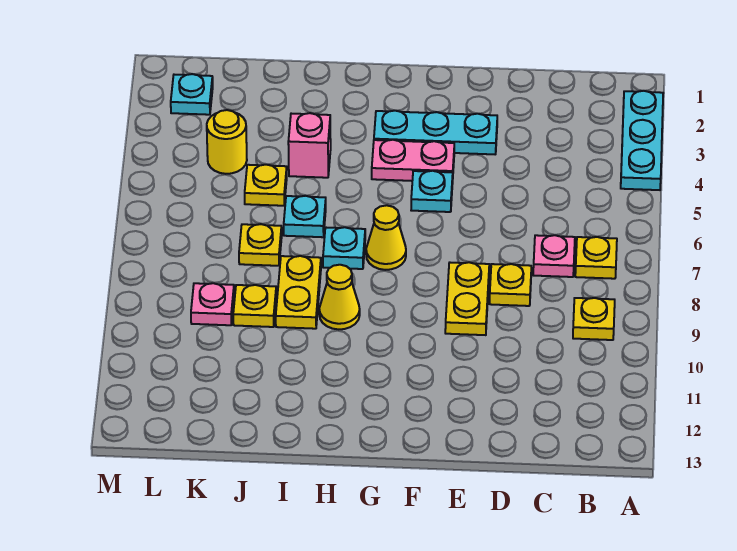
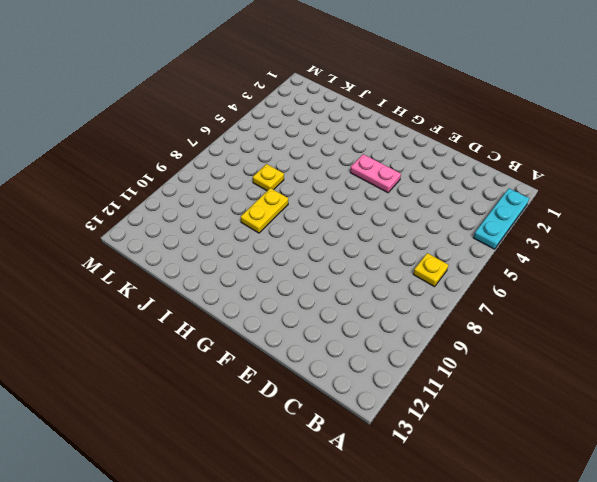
none -> yellow 1x1 plate [573,298,615,340]
none -> pink 1x1 plate [533,235,575,277]
none -> yellow 1x1 plate [490,264,531,306]

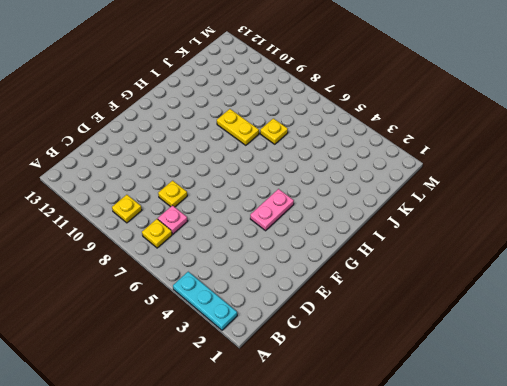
none -> cyan 1x3 plate [374,111,497,154]
none -> yellow 1x2 plate [445,262,489,335]
none -> cyan 1x1 plate [411,171,453,212]

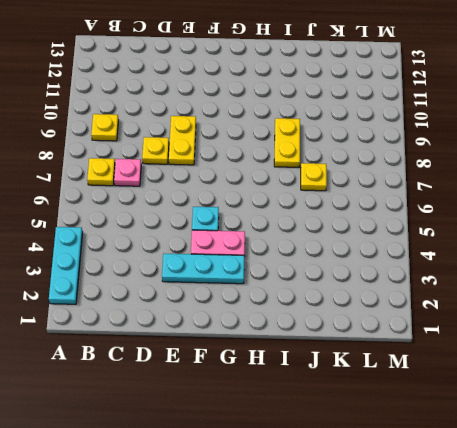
none -> yellow 1x1 cone [366,205,406,270]
none -> cyan 1x1 plate [323,227,365,269]
none -> yellow 1x1 cone [319,265,360,329]

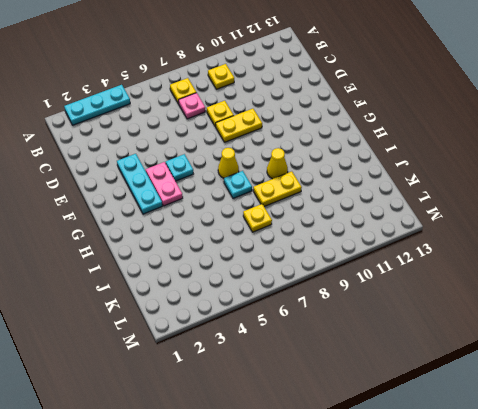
none -> pink 1x1 brick [288,113,331,178]
none -> cyan 1x1 plate [284,196,326,237]
none -> yellow 1x1 plate [245,165,287,206]

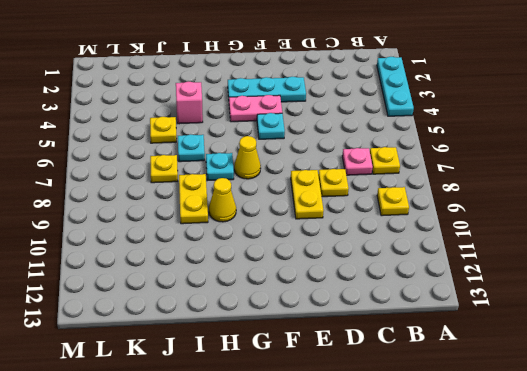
none -> yellow 1x1 plate [233,285,276,327]
none -> yellow 1x1 round brick [207,110,247,174]
none -> pink 1x1 plate [191,283,234,325]

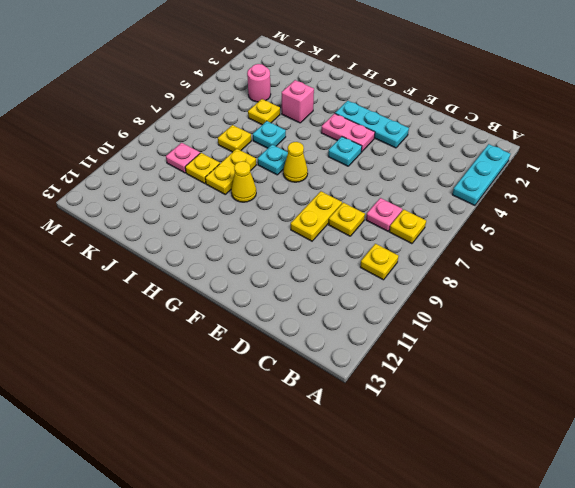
pink 1x1 round brick [247,64,271,102] -> yellow 1x1 round brick [207,110,247,174]
none -> cyan 1x1 plate [171,74,213,115]

